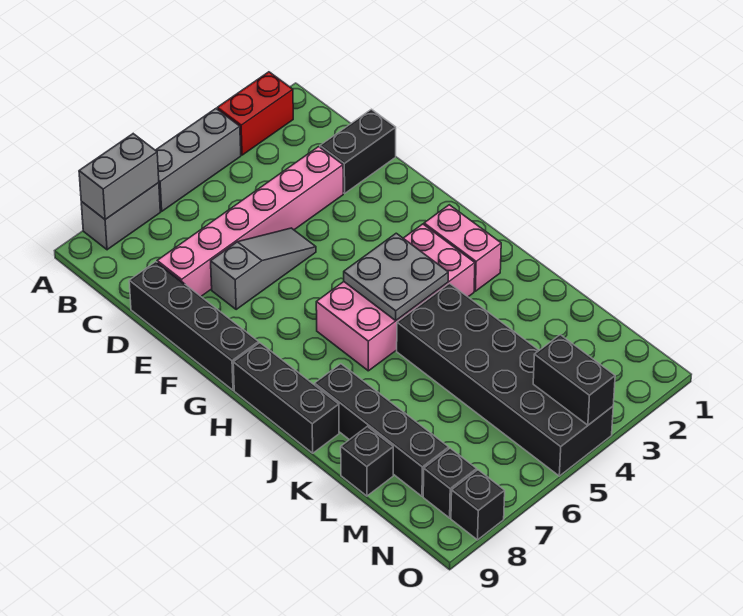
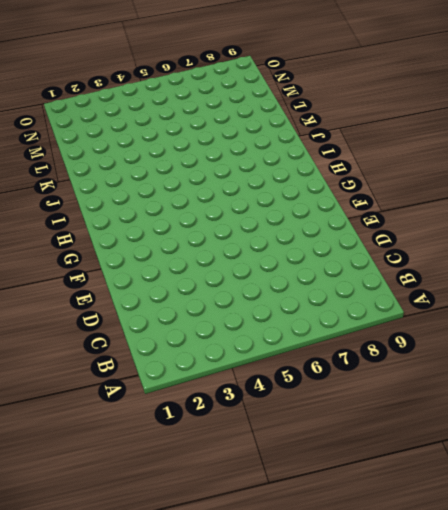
none -> red 1x2 brick [217,72,293,155]
none -> grey 1x3 brick [156,109,241,211]
none -> grey 1x2 brick [81,183,160,250]

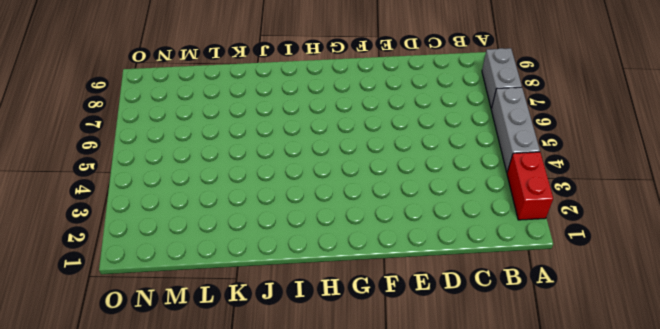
none -> black 1x2 brick [320,109,396,193]
none -> pink 1x6 brick [157,147,343,296]
none -> black 1x4 brick [129,262,259,390]

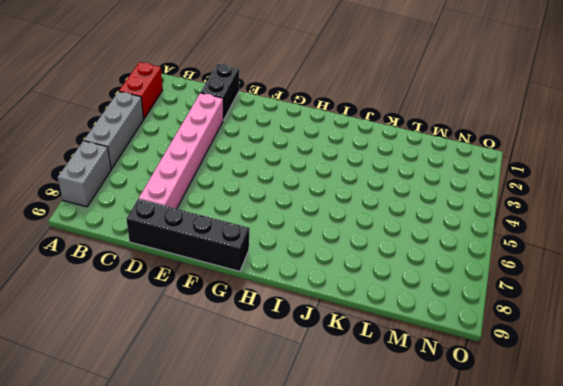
none -> grey 1x3 slope [211,228,316,309]
none -> pink 1x2 brick [424,205,501,291]
none -> pink 2x4 brick [316,224,475,371]

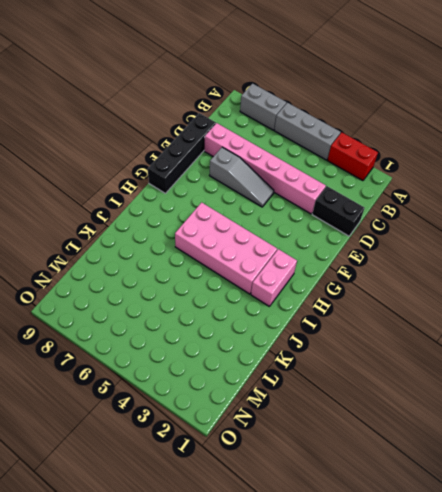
none -> black 1x3 brick [233,343,339,453]
none -> black 2x6 brick [397,283,613,476]
none -> black 1x4 brick [315,364,449,496]

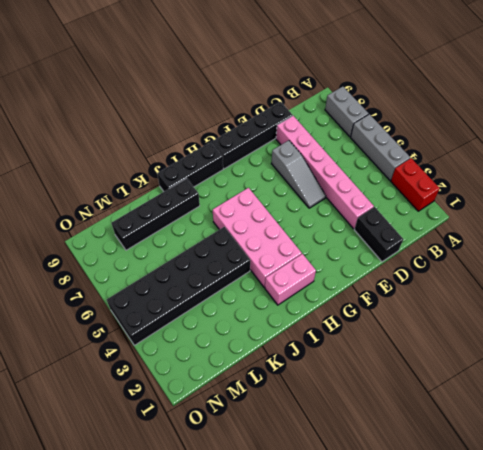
none -> black 1x1 brick [341,426,393,496]
none -> black 1x1 brick [423,448,477,518]
none -> black 1x1 brick [451,470,505,540]

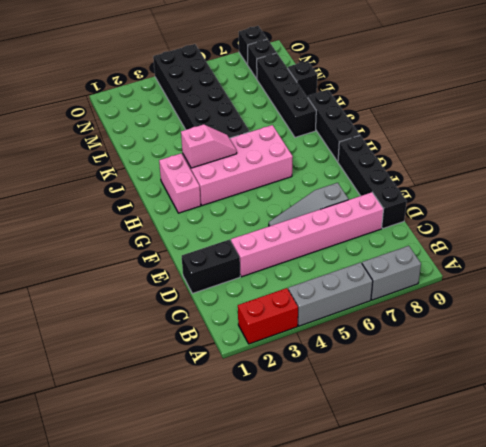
pink 1x2 slope [181,124,237,168] -> grey 2x2 plate [344,233,448,320]
none -> grey 1x2 brick [79,134,159,219]
none -> black 1x2 brick [533,335,615,425]

